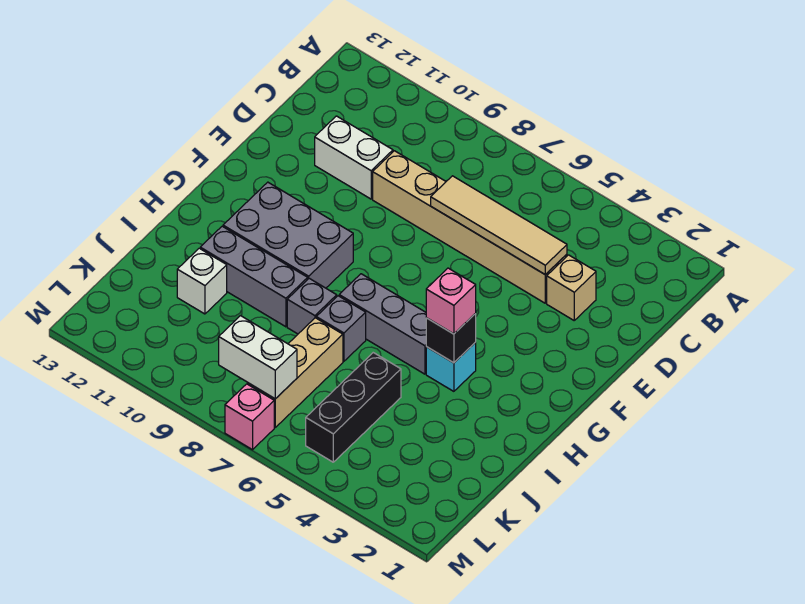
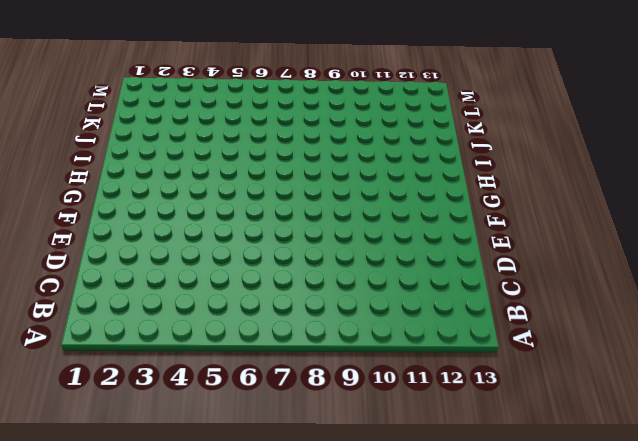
none -> tan 1x1 brick [547,255,596,320]
none -> tan 1x6 brick [373,151,567,303]
none -> white 1x2 brick [315,116,393,199]

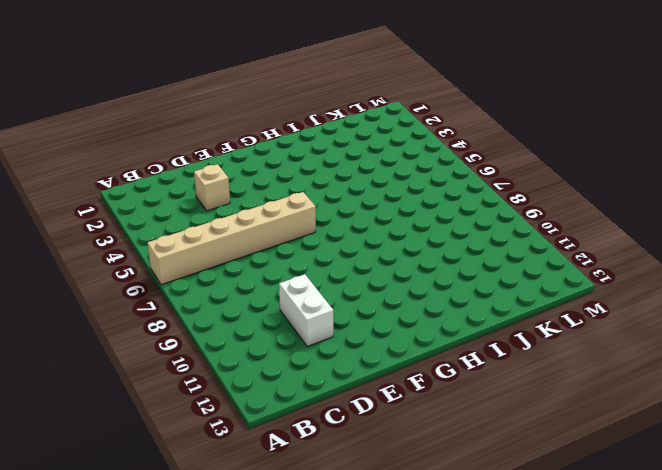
tan 1x6 brick [148,192,316,285] -> tan 1x6 brick turned to [373,151,567,303]
none -> grey 2x3 brick [223,182,353,288]
none -> cyan 1x1 brick [426,342,476,391]
none -> grey 1x3 brick [339,274,426,374]

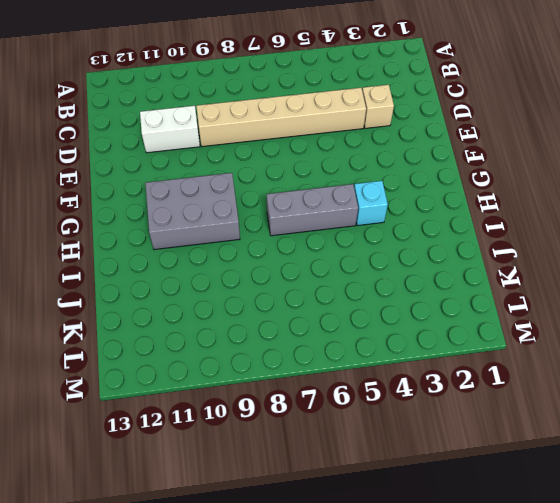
none -> grey 1x1 brick [316,296,366,361]
none -> grey 1x1 brick [287,278,337,334]
none -> grey 1x3 brick [200,226,308,327]

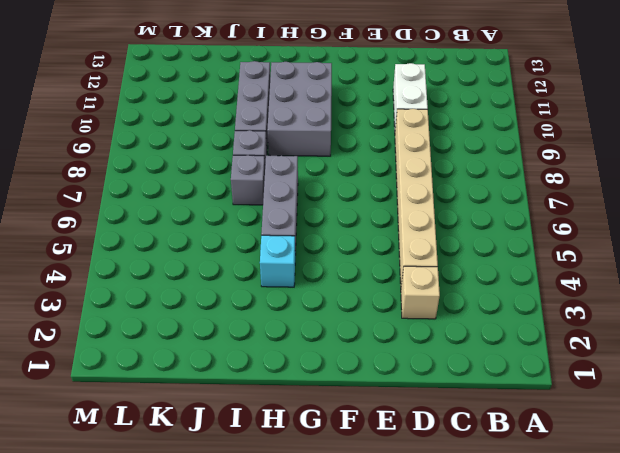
none -> black 1x3 brick [306,353,401,462]
none -> tan 1x3 brick [248,318,343,427]
none -> white 1x1 brick [177,248,227,314]

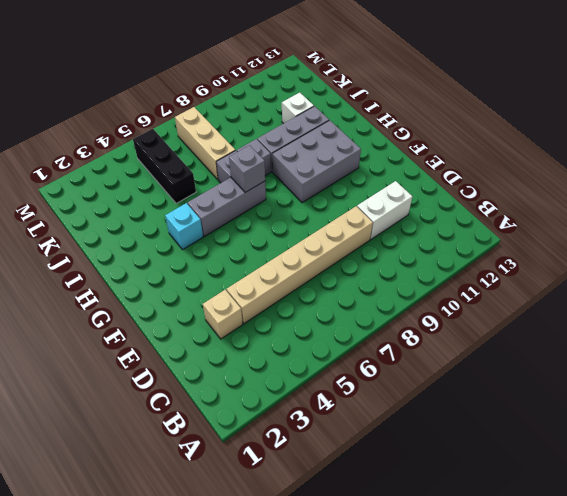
grey 1x1 brick [229,145,265,192] -> none
none -> pink 1x1 brick [225,384,274,450]
none -> tan 1x4 tile [431,176,567,275]
none -> black 1x1 brick [426,313,476,363]

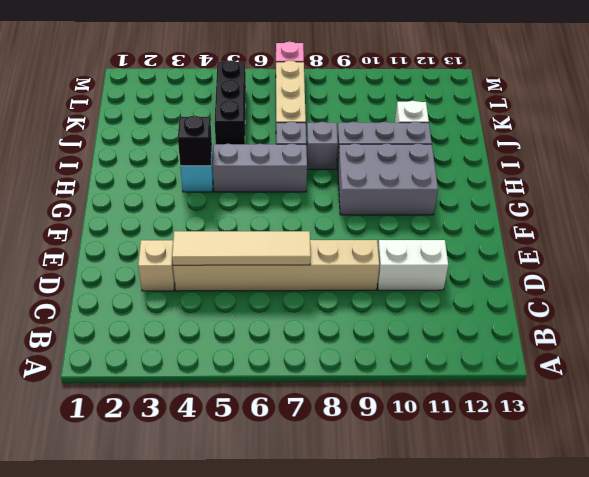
none -> white 1x2 brick [219,316,297,399]
none -> pink 1x1 brick [426,268,476,334]

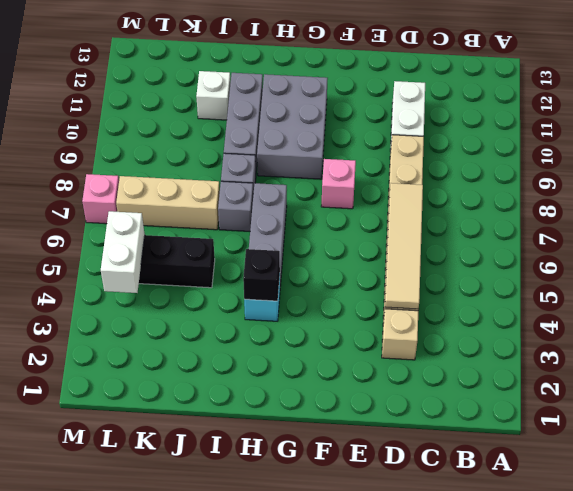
pink 1x1 brick [321,159,356,209] -> pink 1x1 brick moved to [426,268,476,334]
white 1x2 brick [101,211,145,293] -> white 1x2 brick moved to [219,316,297,399]

